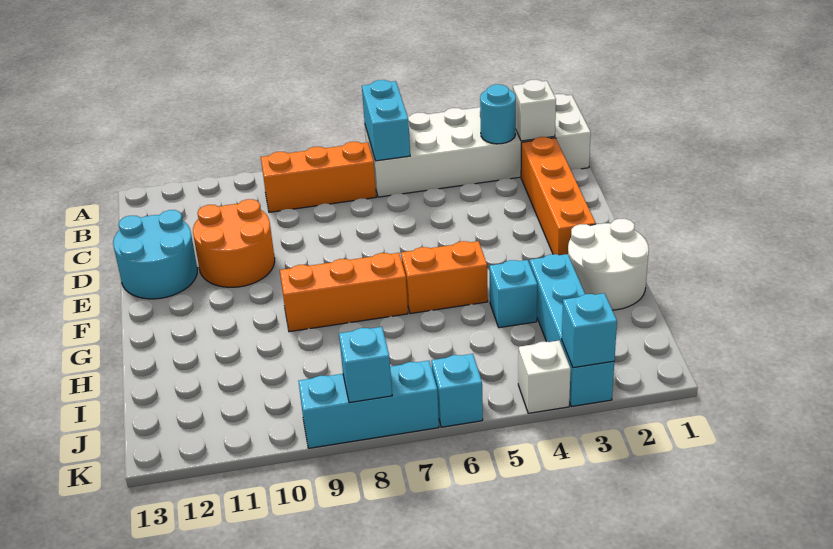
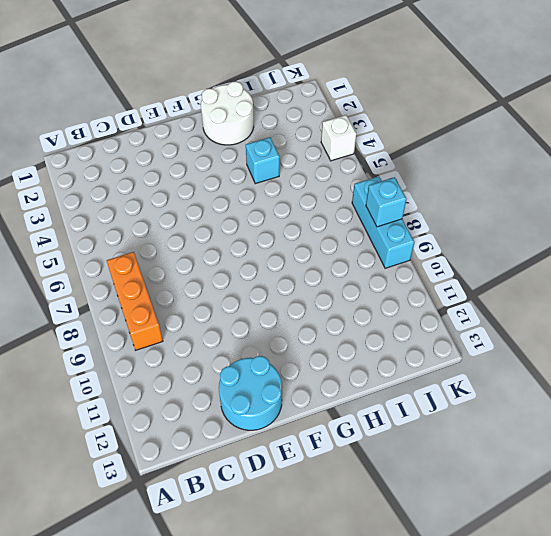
none -> white 2x6 brick [365,94,591,197]
none -> orange 1x4 brick [521,137,596,255]
none -> orange 2x2 round brick [193,199,275,287]

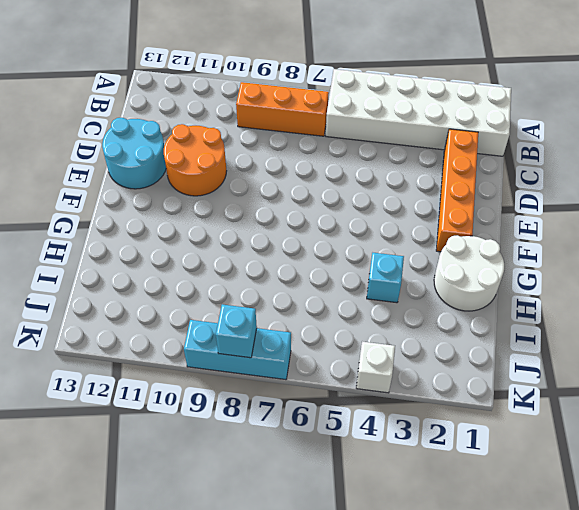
none -> orange 1x2 brick [401,241,488,314]
none -> orange 1x3 brick [280,253,408,332]
none -> cyan 1x4 brick [530,254,614,407]

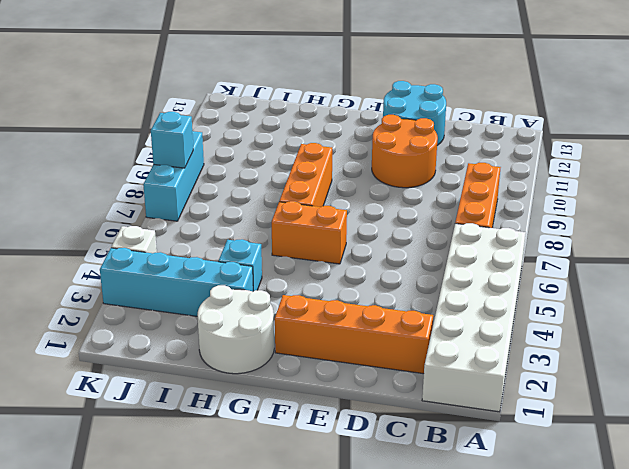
orange 1x2 brick [272,201,347,264] -> orange 1x2 brick turned to [401,241,488,314]
none -> cyan 1x1 brick [431,354,483,427]
none -> cyan 1x2 brick [362,80,410,161]
none -> white 1x1 brick [513,80,556,141]

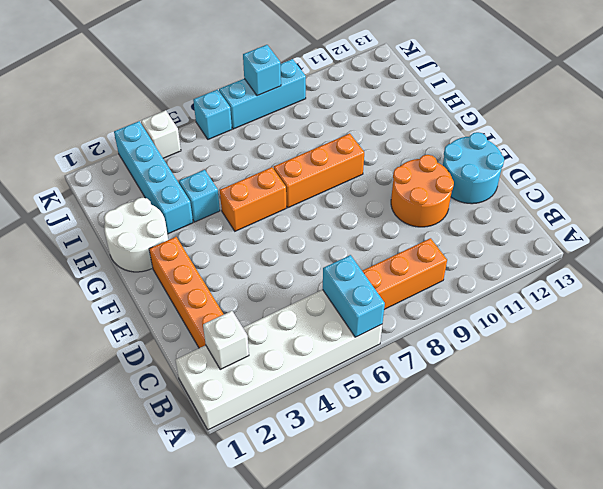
none -> cyan 1x1 round brick [480,84,516,144]
none -> cyan 1x1 brick [562,293,617,368]

